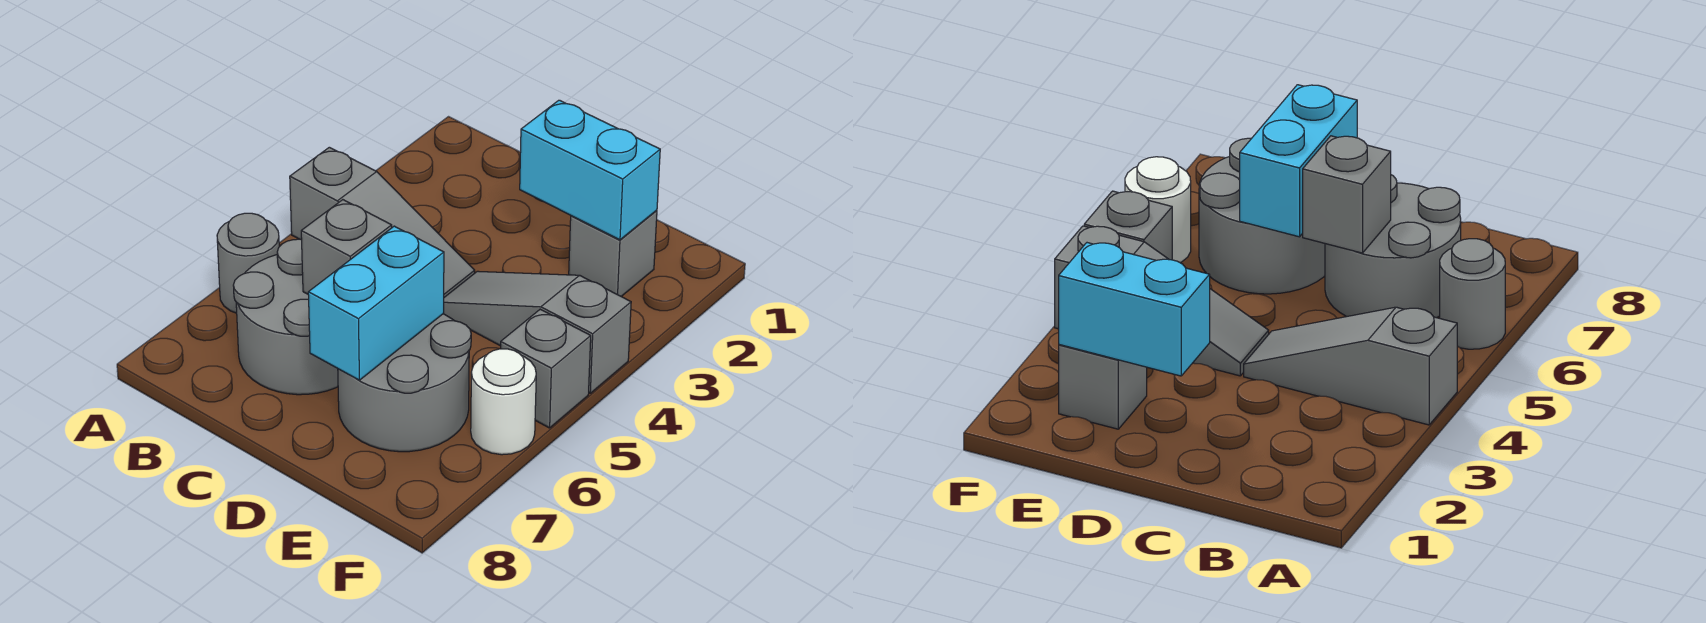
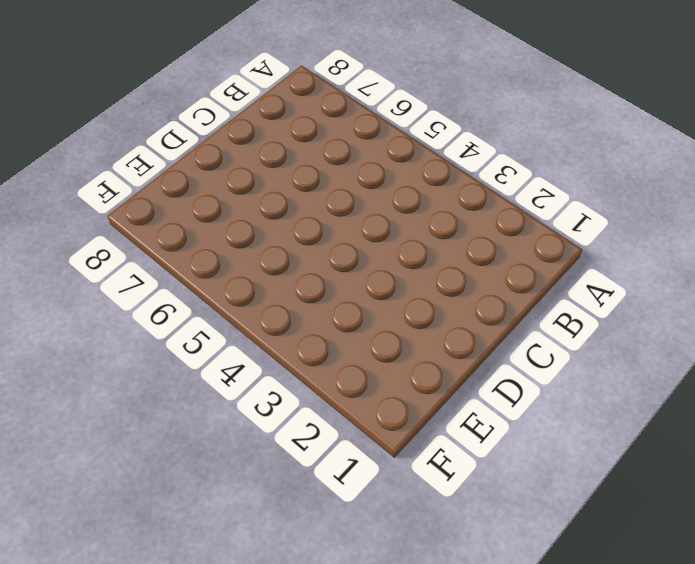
none -> grey 1x3 slope [290,147,475,297]
none -> grey 1x1 round brick [217,213,279,313]

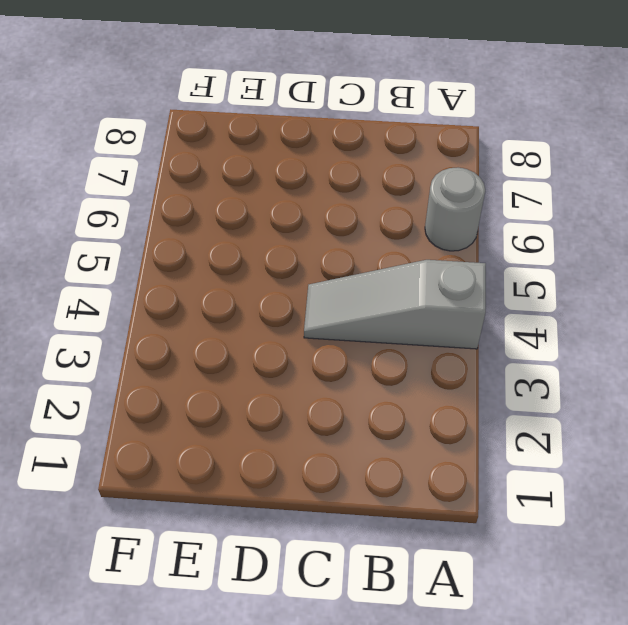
none -> grey 2x2 round brick [233,239,338,395]
none -> grey 1x3 slope [443,271,631,393]

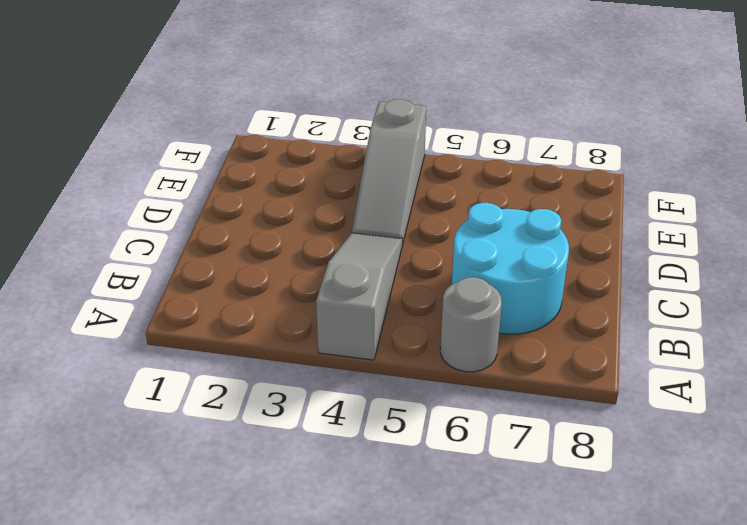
cyan 2x2 round brick [452,203,569,334] -> grey 2x2 round brick [233,239,338,395]
none -> grey 2x2 round brick [338,314,471,452]
none -> grey 1x1 brick [569,210,657,296]

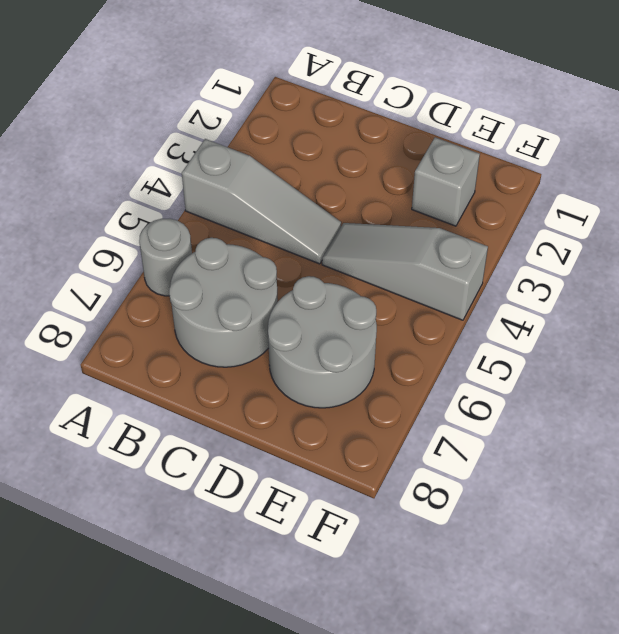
none -> grey 1x1 brick [501,309,591,428]
none -> white 1x1 round brick [471,349,536,455]

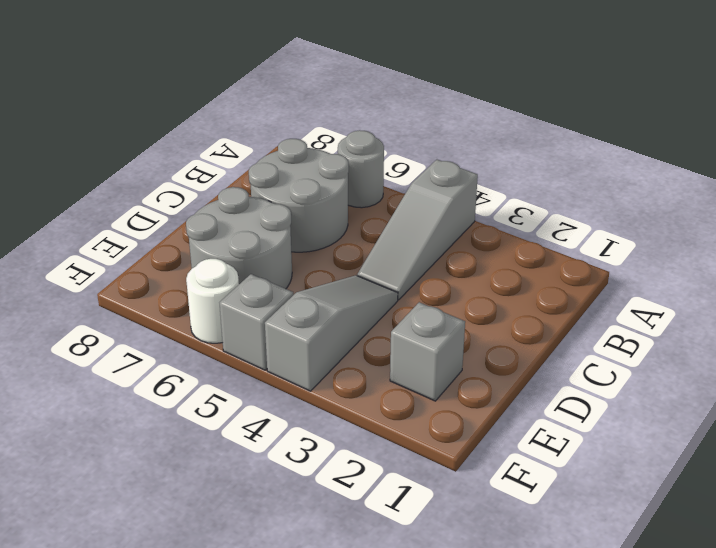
none -> grey 1x1 brick [301,200,392,294]
none -> cyan 1x2 brick [520,100,660,240]

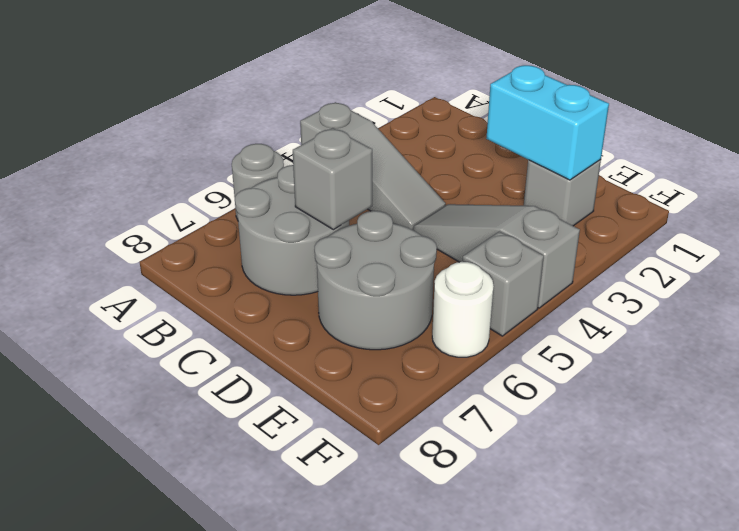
none -> cyan 1x2 brick [308,226,444,380]

